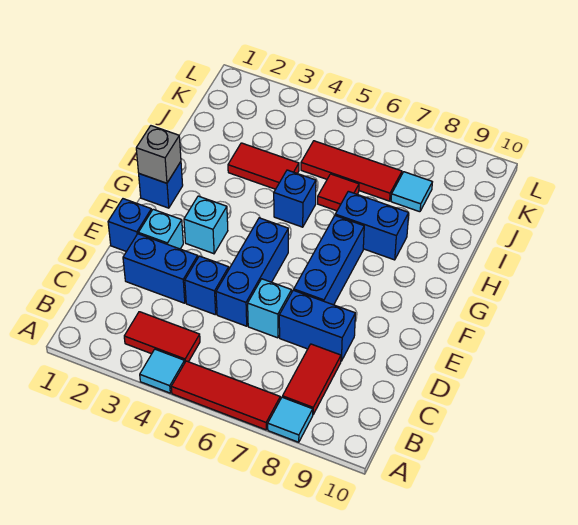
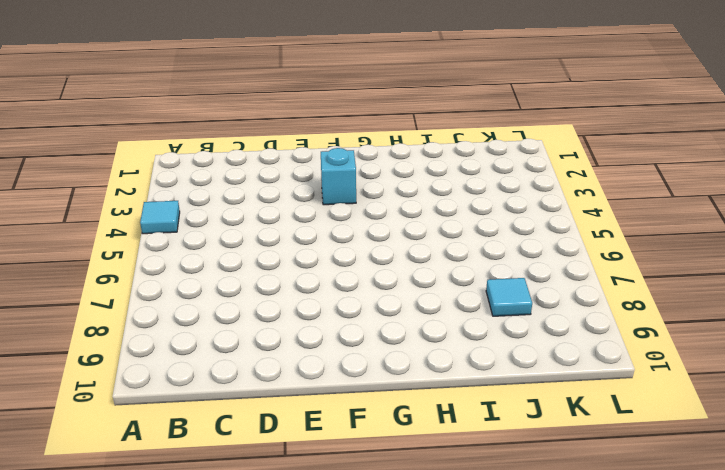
none -> red 1x3 tile [171,361,280,430]
none -> cyan 1x1 tile [268,397,313,442]
none -> red 1x2 tile [124,312,200,362]

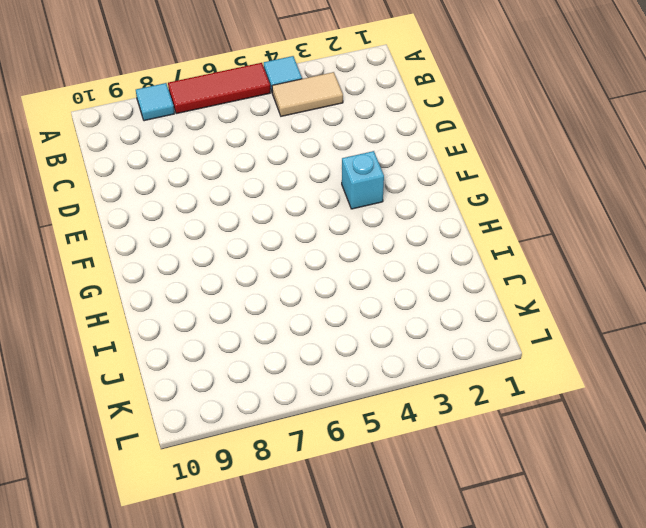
tan 1x2 tile [272,72,343,116] -> red 1x2 tile [124,312,200,362]
none -> red 1x2 tile [283,344,341,414]
none -> blue 1x2 brick [123,234,198,303]
none -> blue 1x1 brick [185,256,229,315]

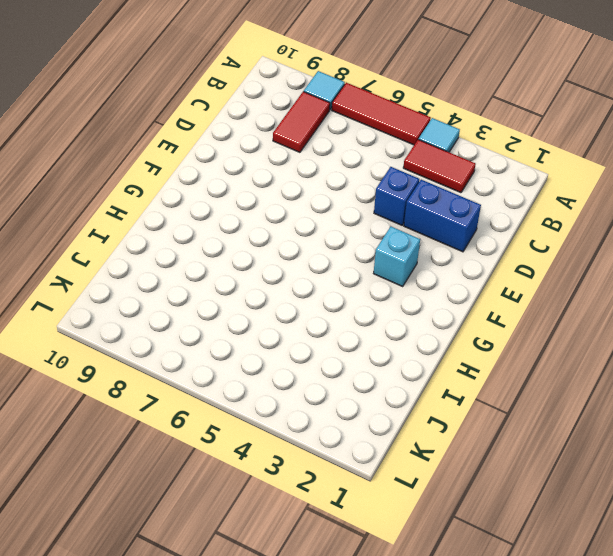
none -> blue 1x3 brick [216,218,288,326]
none -> cyan 1x1 brick [248,279,292,338]
none -> blue 1x2 brick [279,290,355,361]

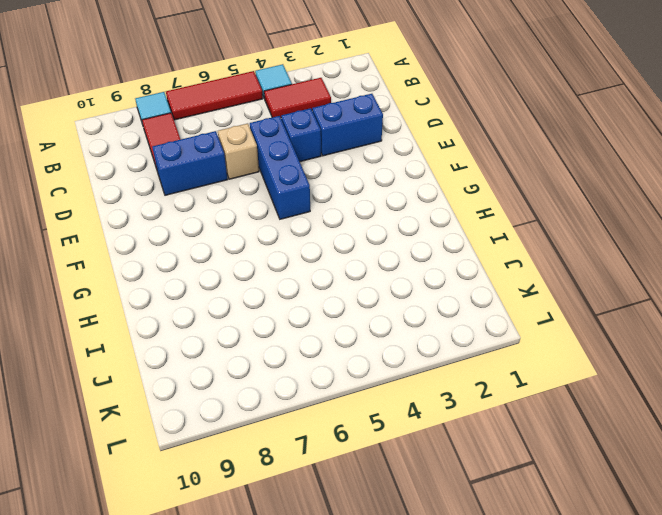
tan 1x1 brick [218,123,259,179] -> cyan 1x1 brick [248,279,292,338]
none -> blue 1x1 brick [108,199,152,251]
none -> cyan 1x1 brick [138,209,183,249]
none -> blue 1x3 brick [294,216,364,305]

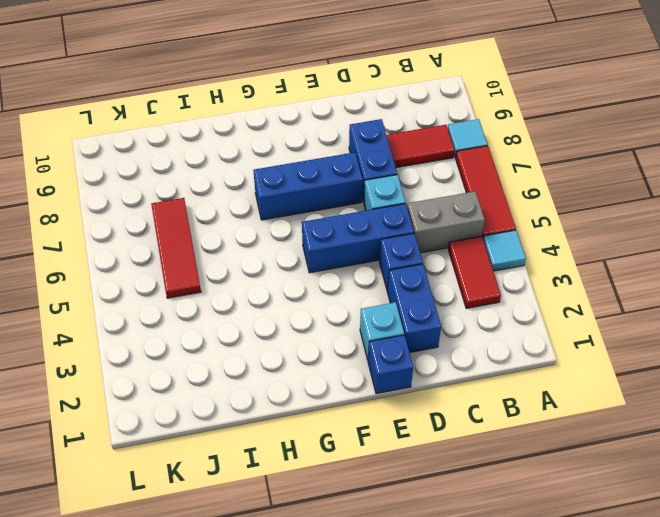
grey 1x2 brick [407,192,485,253] -> none
none -> cyan 1x1 brick [184,196,228,254]
none -> blue 1x1 brick [139,162,183,208]
none -> blue 1x1 brick [274,170,316,227]

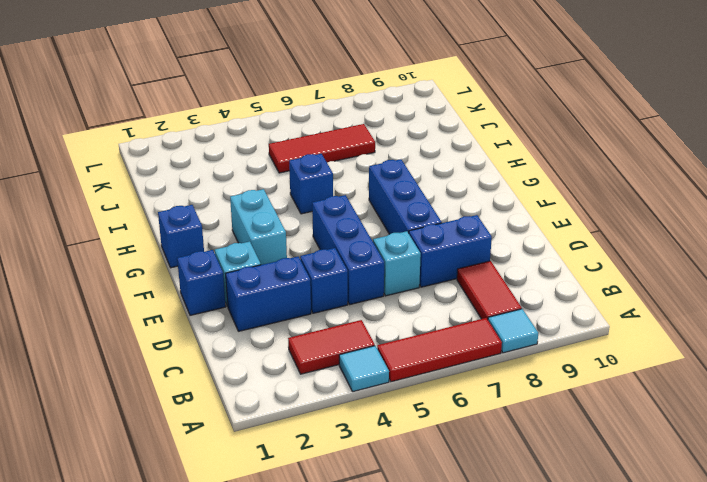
cyan 1x2 brick [230,189,287,265] -> cyan 1x1 brick [184,196,228,254]
none -> blue 1x2 brick [335,191,409,260]
none -> red 1x2 tile [228,143,299,189]
none -> red 1x1 tile [318,174,359,211]

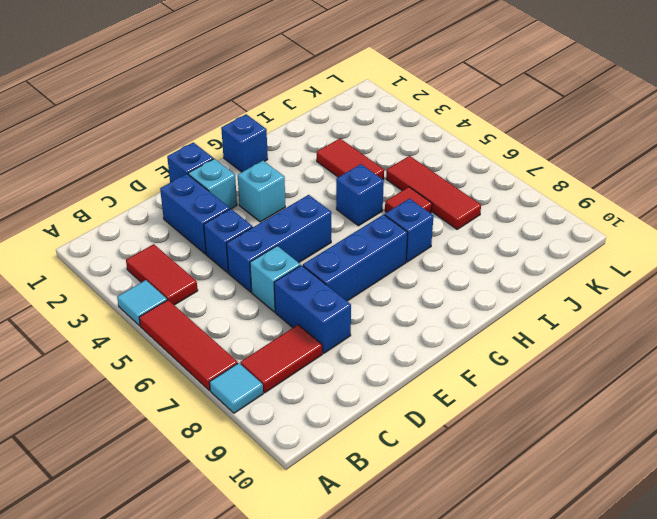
blue 1x1 brick [385,199,433,262] -> blue 1x2 brick [335,191,409,260]
none -> cyan 1x1 tile [391,172,432,212]
none -> grey 1x1 brick [136,126,181,183]

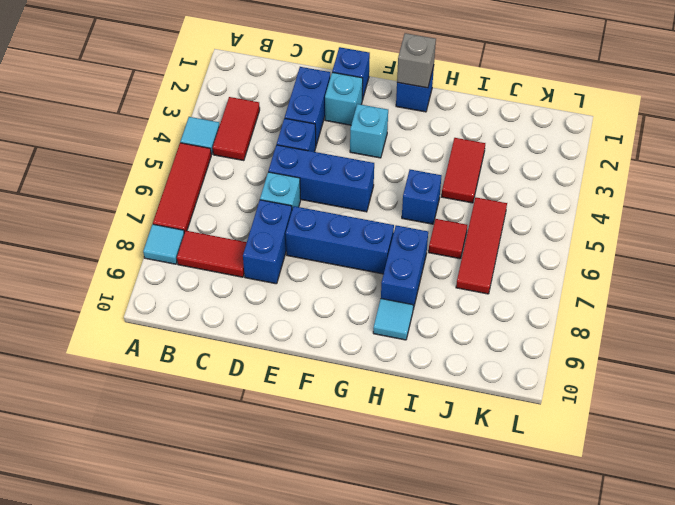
cyan 1x1 tile [373,299,413,340] -> cyan 1x1 tile moved to [391,172,432,212]

